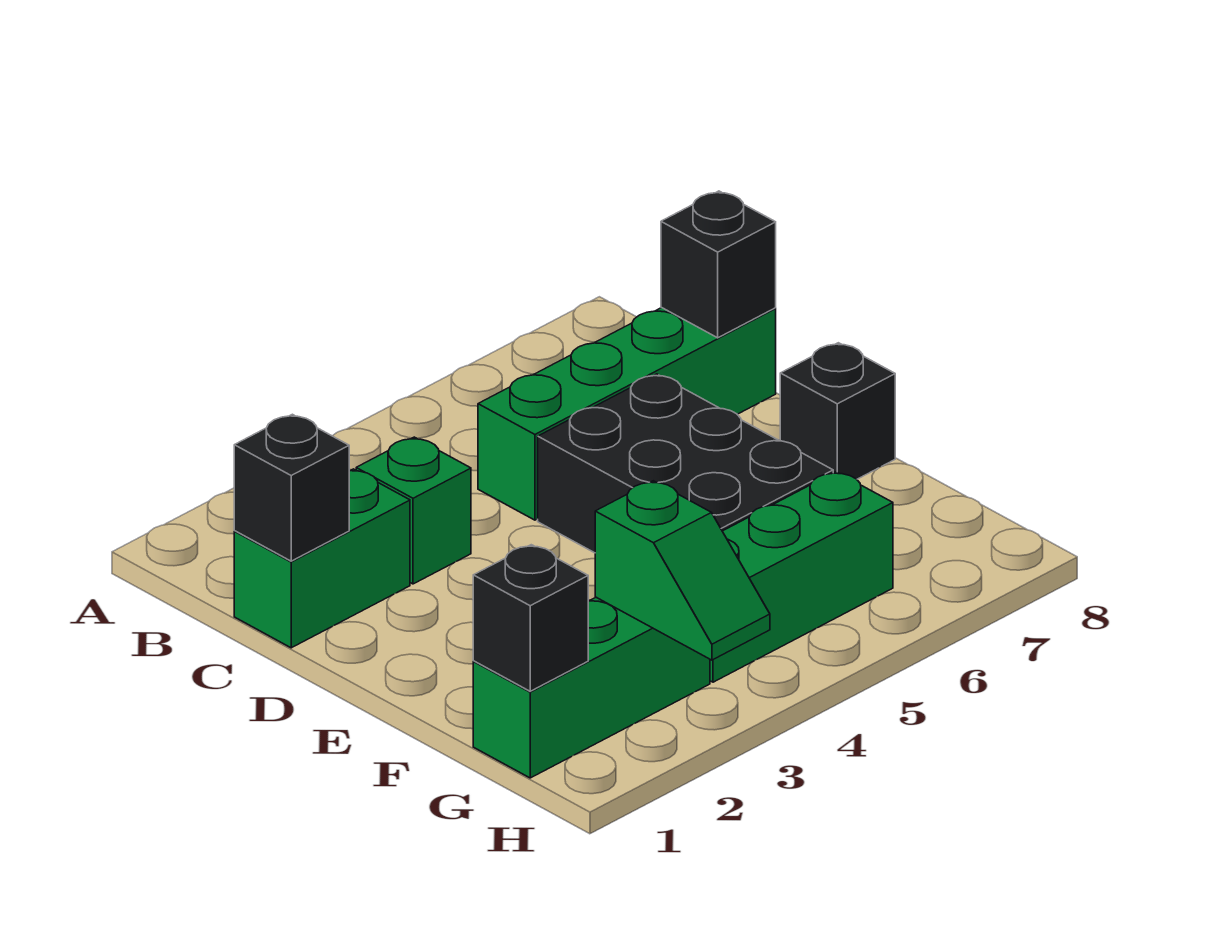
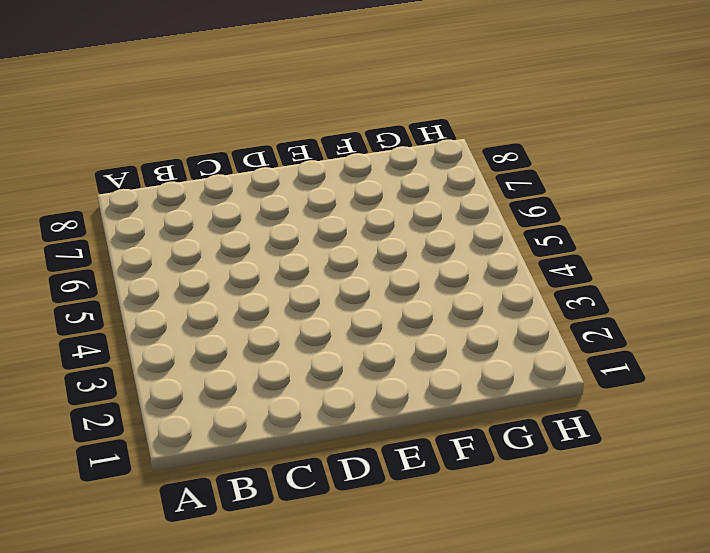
none -> green 1x2 brick [234,469,410,648]
none -> green 1x1 brick [356,437,471,584]

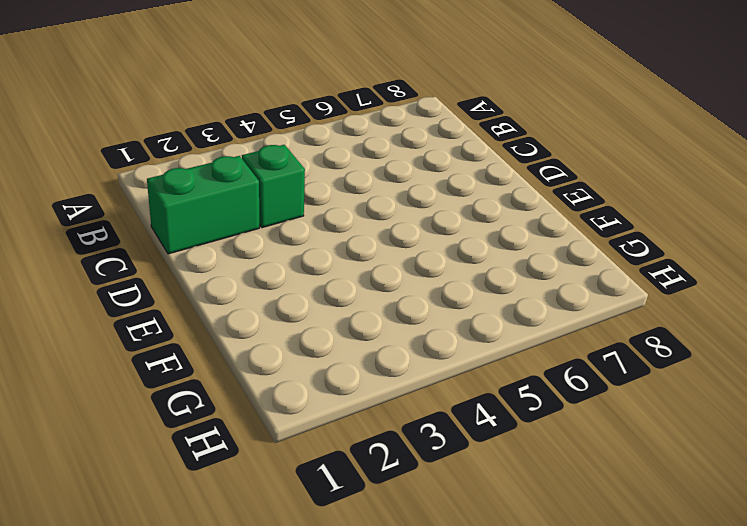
none -> green 1x4 brick [478,308,776,520]
none -> black 2x3 brick [538,374,833,553]

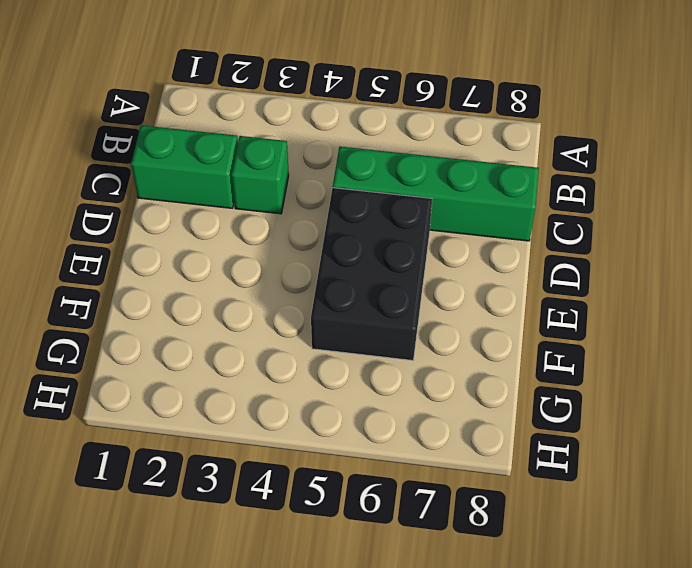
none -> black 1x1 brick [780,343,895,479]
none -> green 1x3 brick [473,597,710,778]

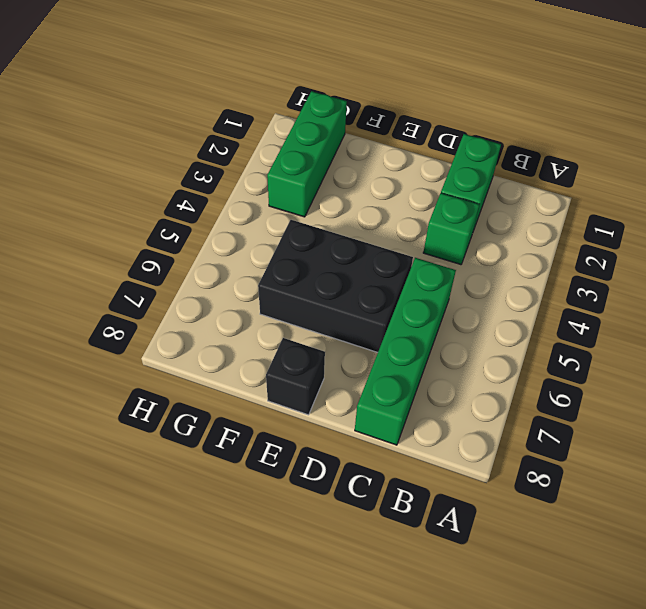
none -> green 1x3 brick [710,472,893,682]
none -> black 1x1 brick [234,414,349,561]

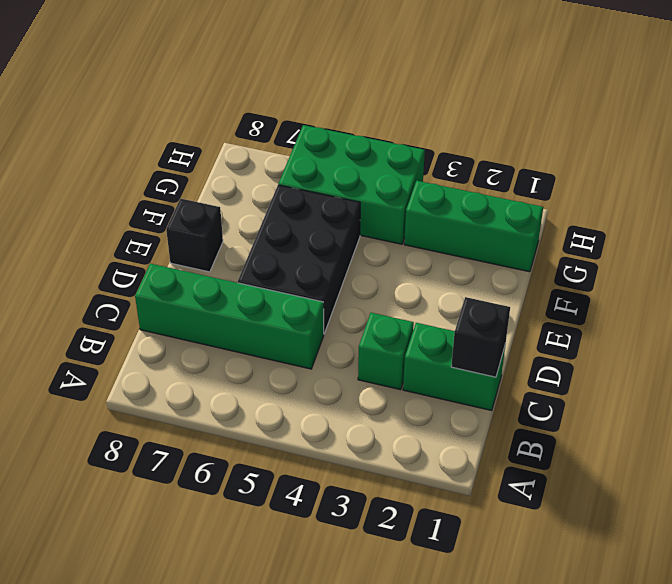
green 2x3 brick [278,125,425,244] -> green 1x3 brick [710,472,893,682]
none -> black 1x1 brick [661,191,776,338]
none -> black 1x1 brick [473,545,588,691]

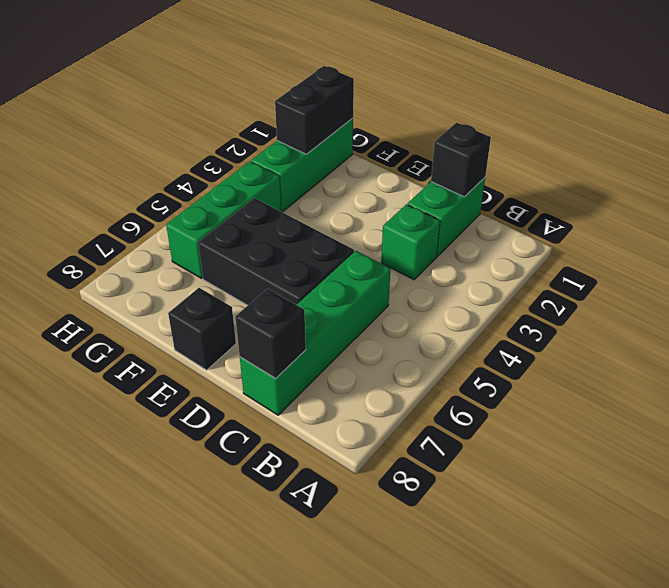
black 1x2 brick [275,66,354,154] -> black 1x1 brick [473,545,588,691]
none -> green 1x2 slope [595,481,770,660]

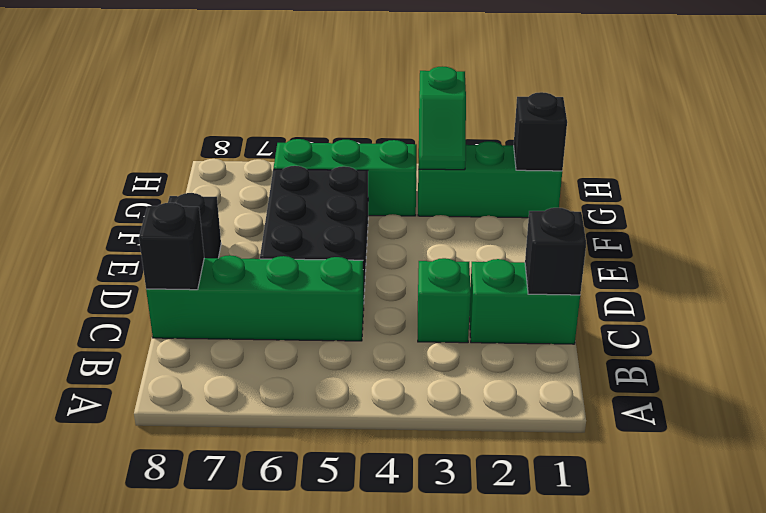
green 1x2 slope [419,66,466,170] -> green 1x2 slope turned to [595,481,770,660]

